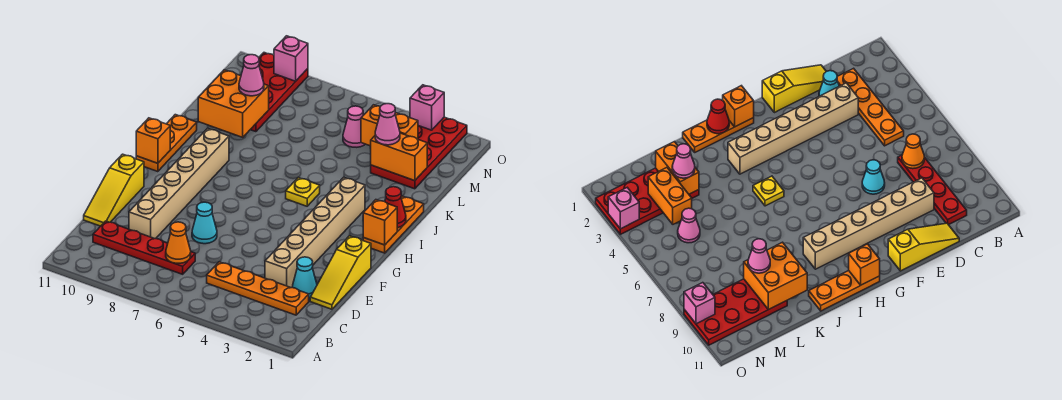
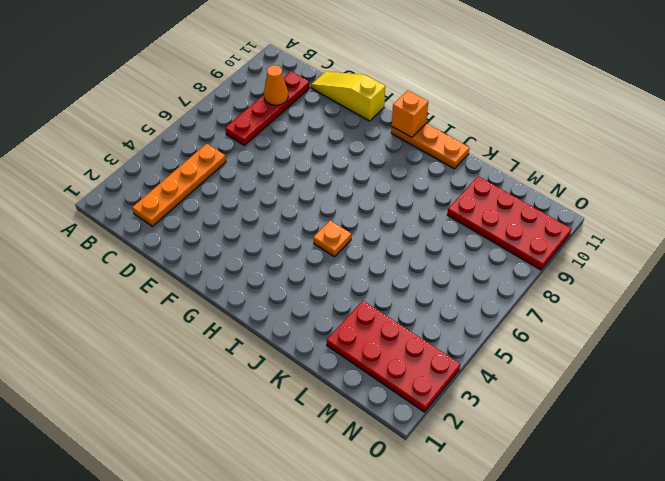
orange 1x1 cone [264,65,288,105] -> orange 1x1 cone moved to [166,222,191,263]
orange 1x1 plate [313,221,351,257] -> yellow 1x1 plate [286,178,320,206]
none -> yellow 1x3 slope [310,236,371,309]
none -> cyan 1x1 cone [292,257,317,298]
none -> tan 1x6 brick [265,177,365,288]

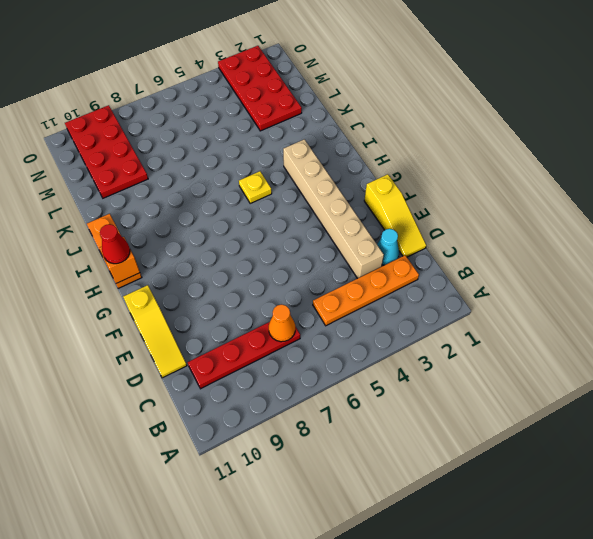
red 1x1 cone [100,224,130,264] -> red 1x1 cone moved to [385,187,406,228]
none -> tan 1x6 brick [129,128,229,239]
none -> cyan 1x1 cone [192,202,217,244]
none -> orange 1x3 plate [363,196,424,253]

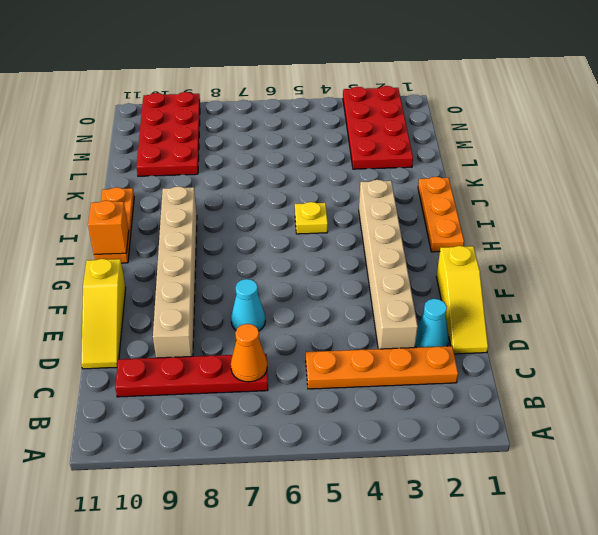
none -> pink 1x1 cone [343,106,365,147]
none -> orange 1x1 brick [363,200,397,245]
none -> red 1x1 cone [385,187,406,228]

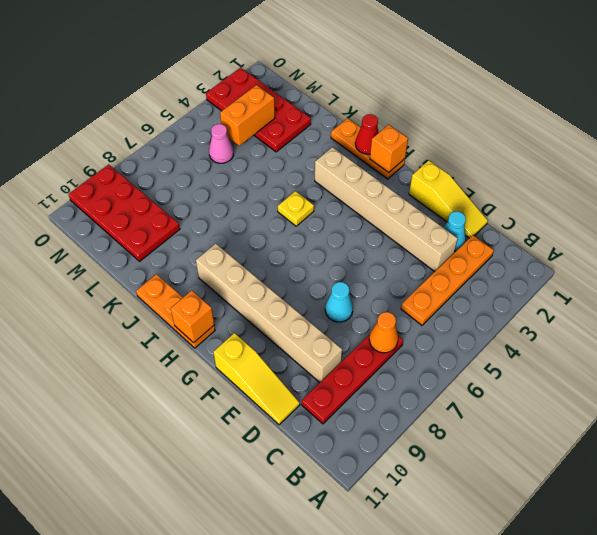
none -> orange 2x2 brick [198,70,269,137]
none -> orange 1x2 brick [371,133,427,181]
none -> pink 1x1 brick [410,85,444,130]

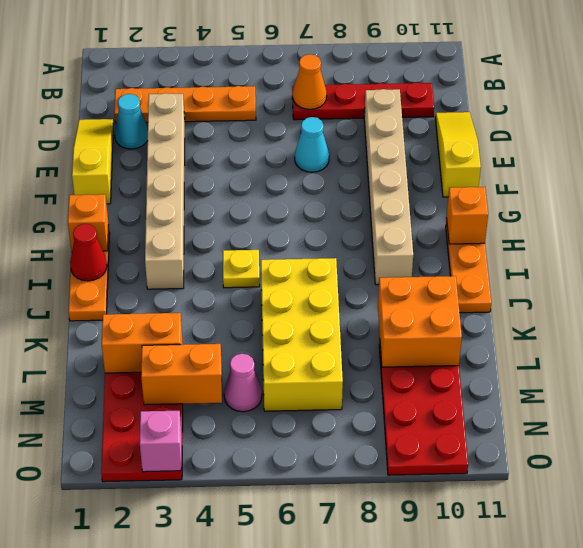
yellow 2x4 brick [261,258,343,411] -> none
none -> pink 1x1 brick [274,36,308,81]
none -> pink 1x1 cone [375,104,400,145]
none -> pink 1x1 cone [239,55,264,96]

